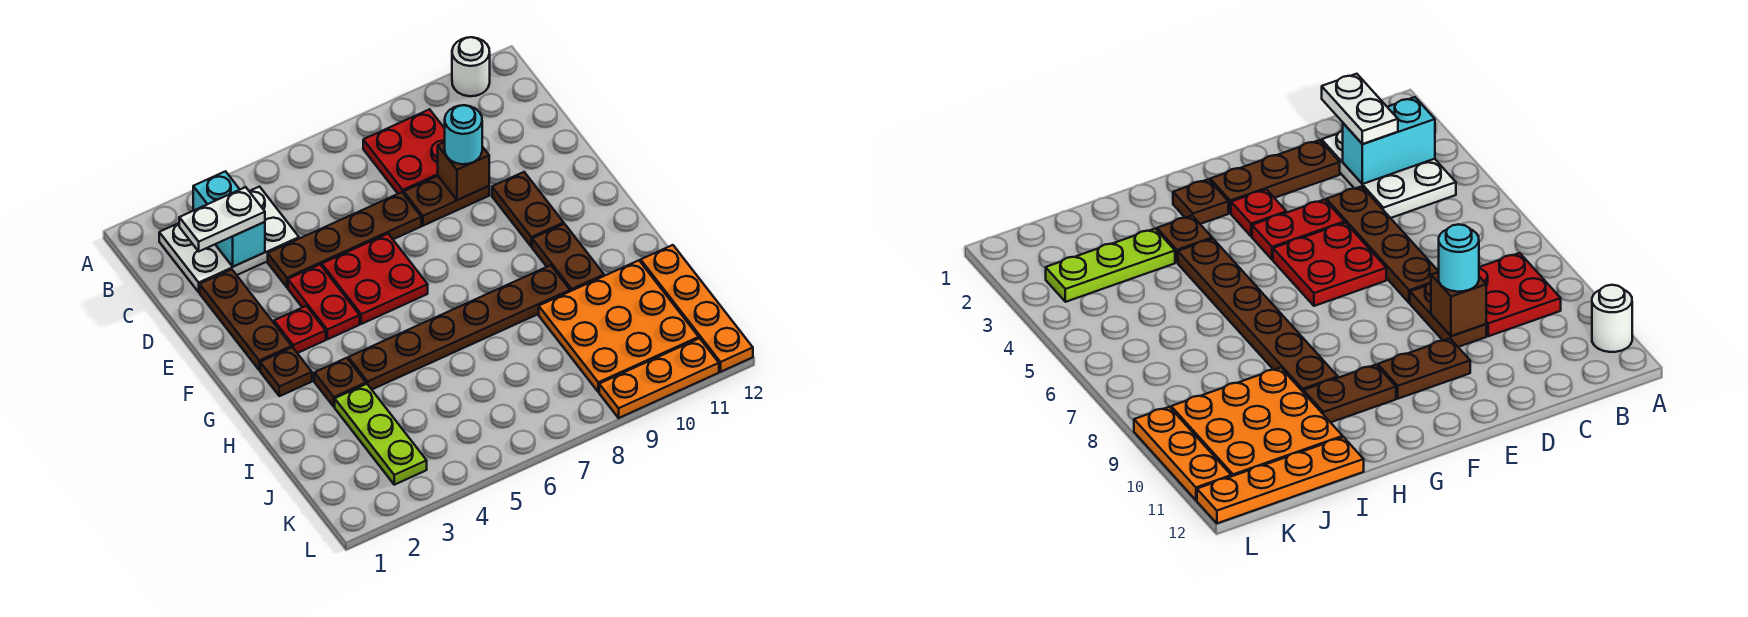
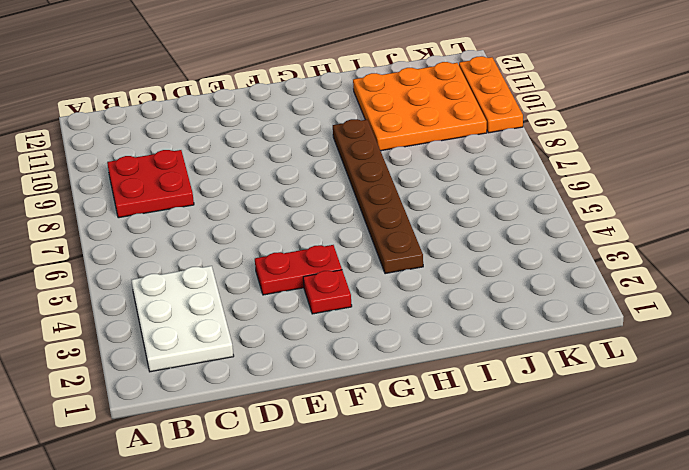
none -> white 1x1 round brick [452,37,490,96]
none -> brown 1x3 plate [200,269,292,370]
none -> brown 1x4 plate [268,192,421,287]

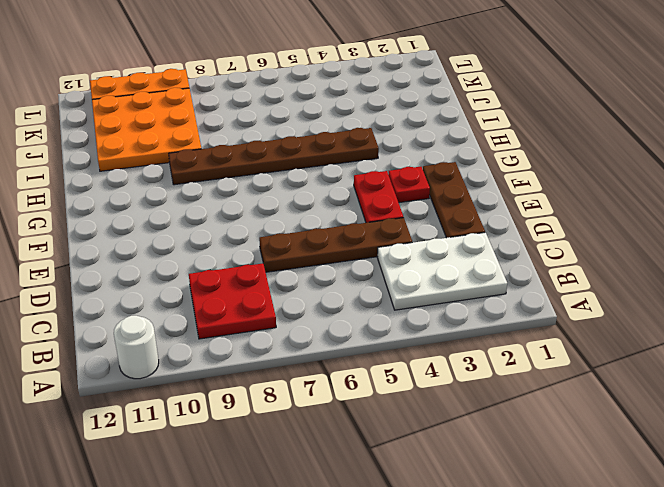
none -> brown 1x2 plate [404,176,489,226]
none -> red 2x2 plate [322,234,428,324]
none -> brown 1x2 plate [492,172,564,247]

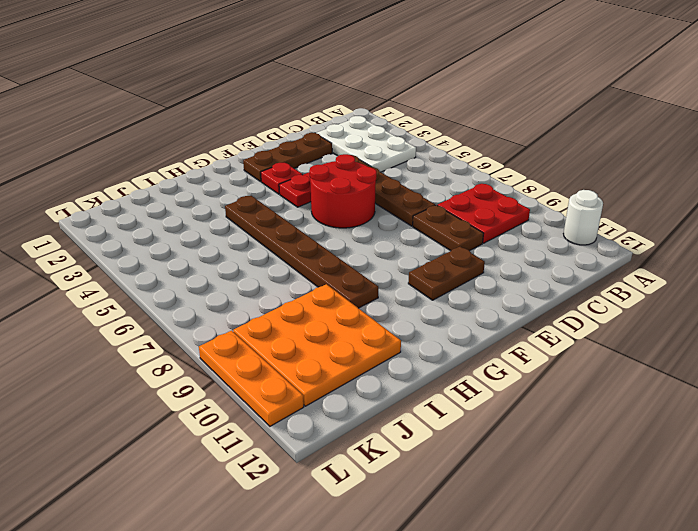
red 2x2 round brick [309,154,377,228] -> red 2x2 plate [322,234,428,324]
none -> brown 1x1 plate [260,347,312,396]
none -> brown 1x2 plate [532,224,604,291]
none -> brown 1x1 plate [314,358,366,407]

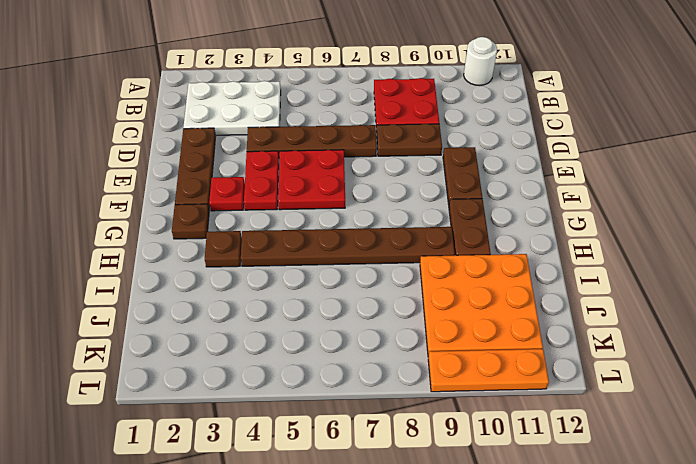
none -> lime 1x3 plate [335,384,427,485]
none -> orange 1x4 plate [641,245,753,372]
none -> cyan 1x2 brick [193,171,265,267]

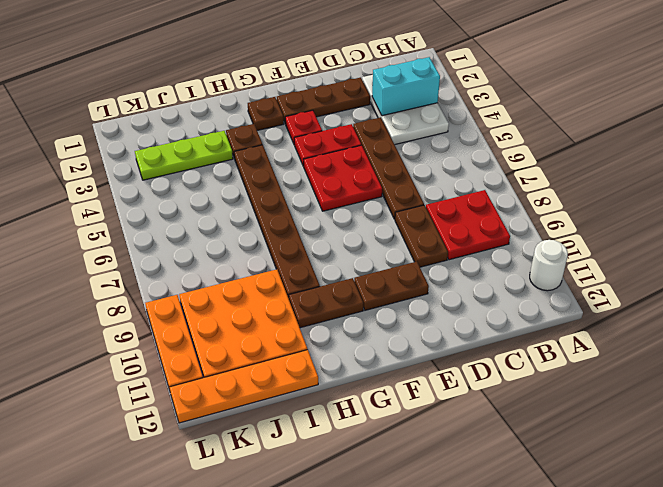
none -> brown 1x1 brick [438,142,489,200]
none -> white 1x2 plate [179,187,265,251]
none -> cyan 1x1 round brick [445,105,482,164]

